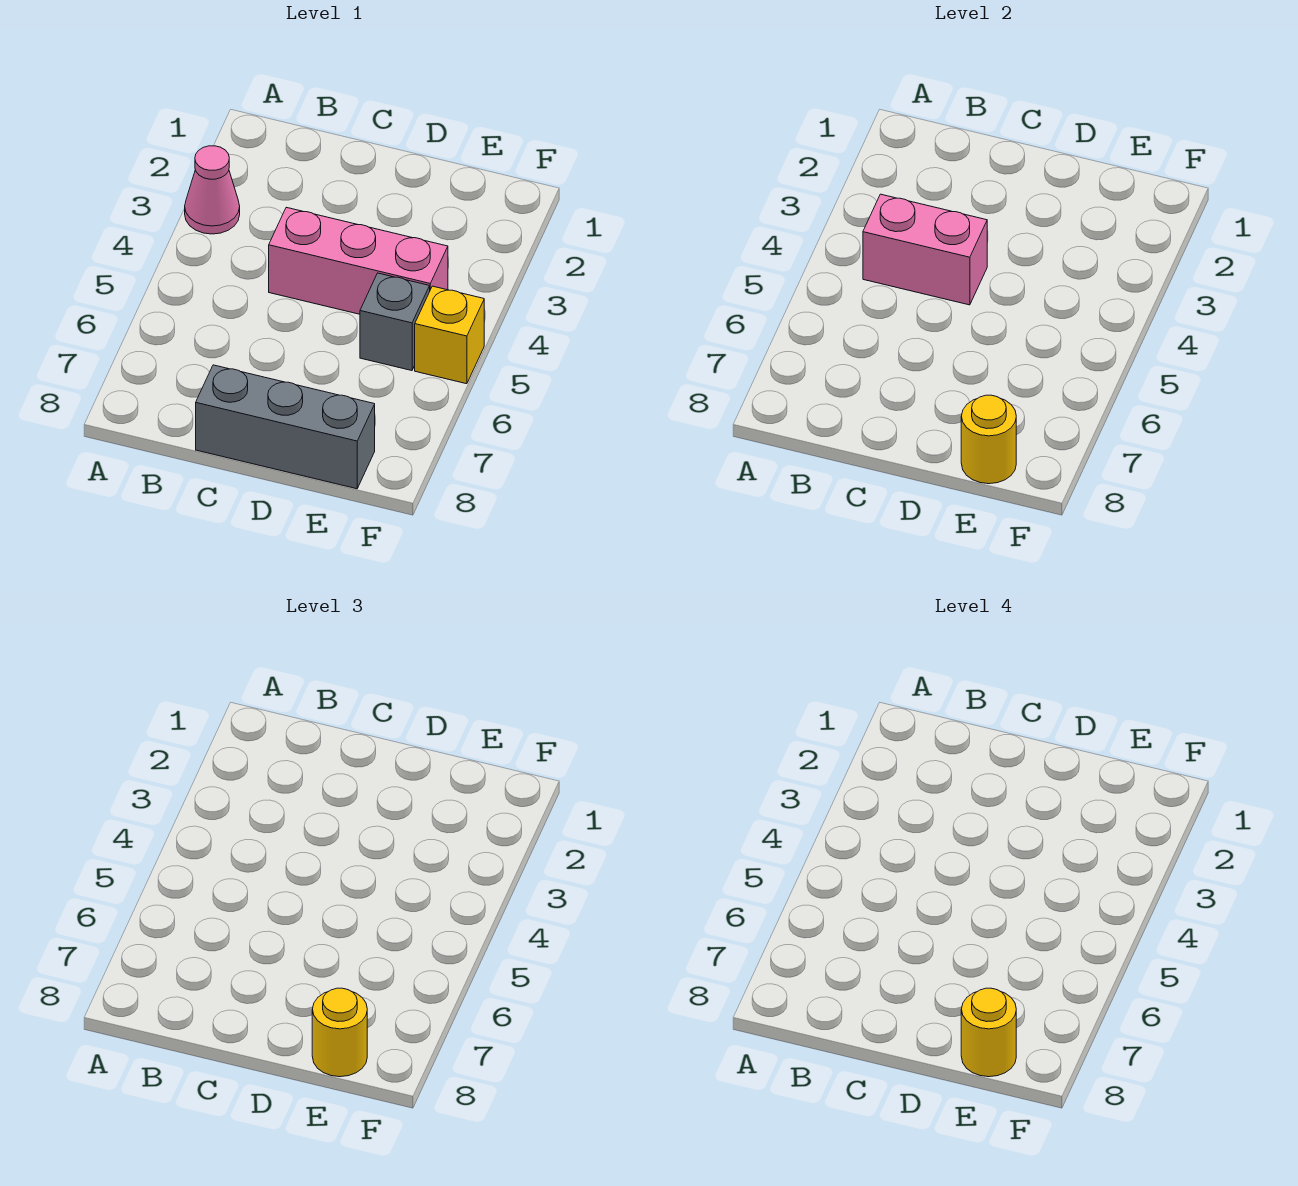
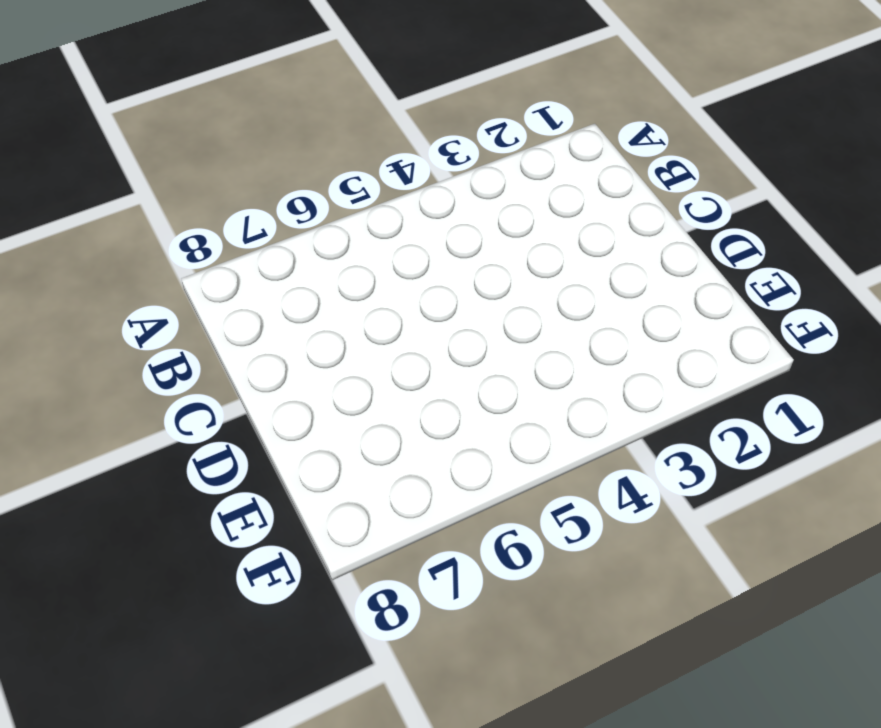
none -> pink 1x1 cone [185,146,240,234]
none -> pink 1x3 brick [269,207,448,314]

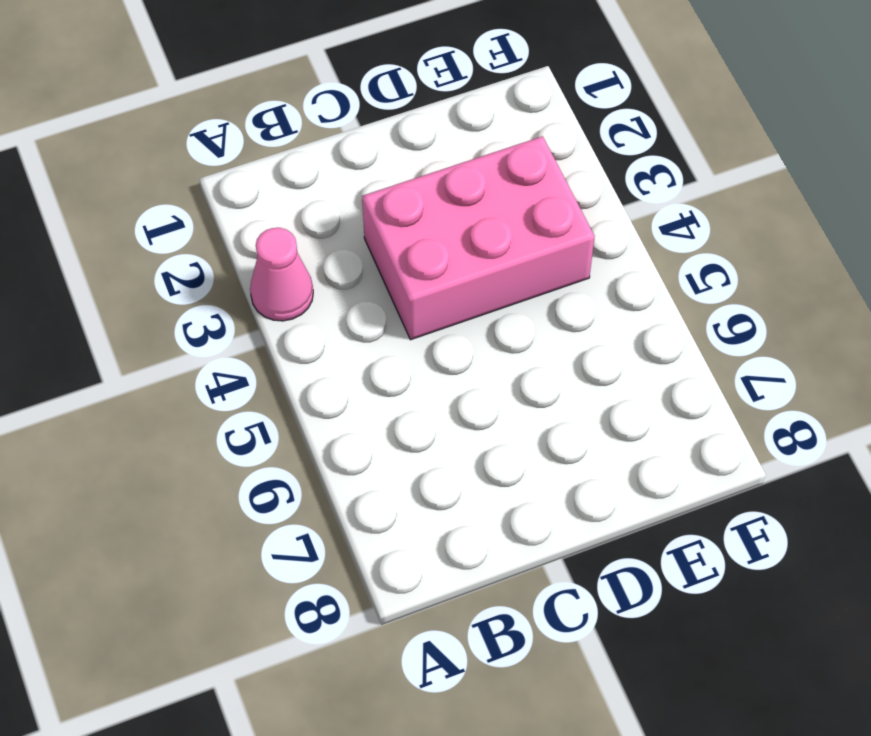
pink 2x3 brick [362,136,595,340] -> pink 1x3 brick [269,207,448,314]
none -> grey 1x3 brick [196,365,375,489]
none -> grey 1x1 brick [360,273,430,371]

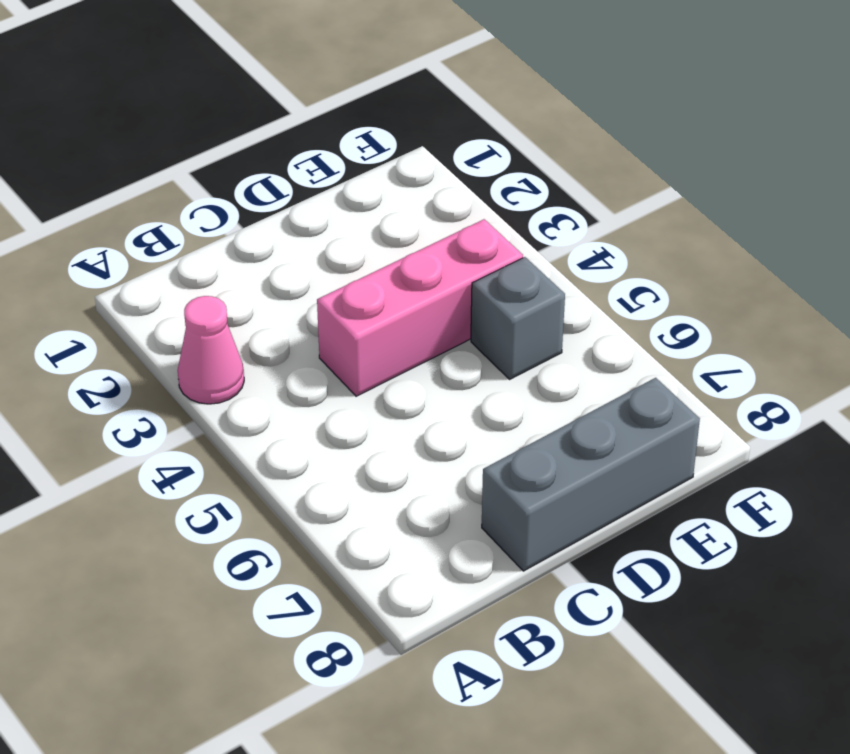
none -> yellow 1x1 brick [415,286,484,384]
none -> pink 1x2 brick [863,194,987,305]

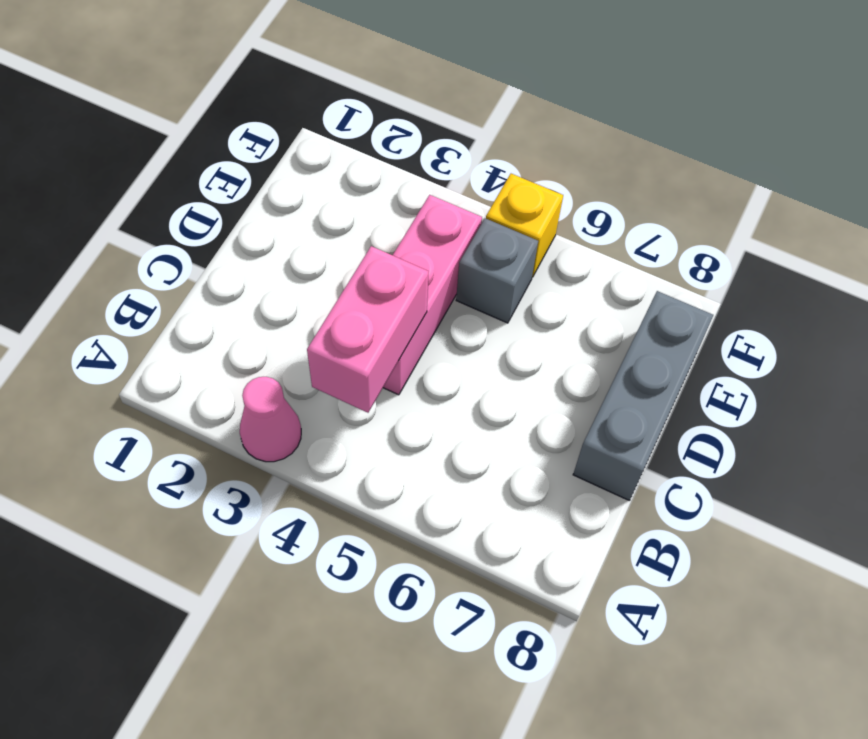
none -> yellow 1x1 round brick [961,395,1016,484]
none -> yellow 1x1 round brick [312,988,367,1077]

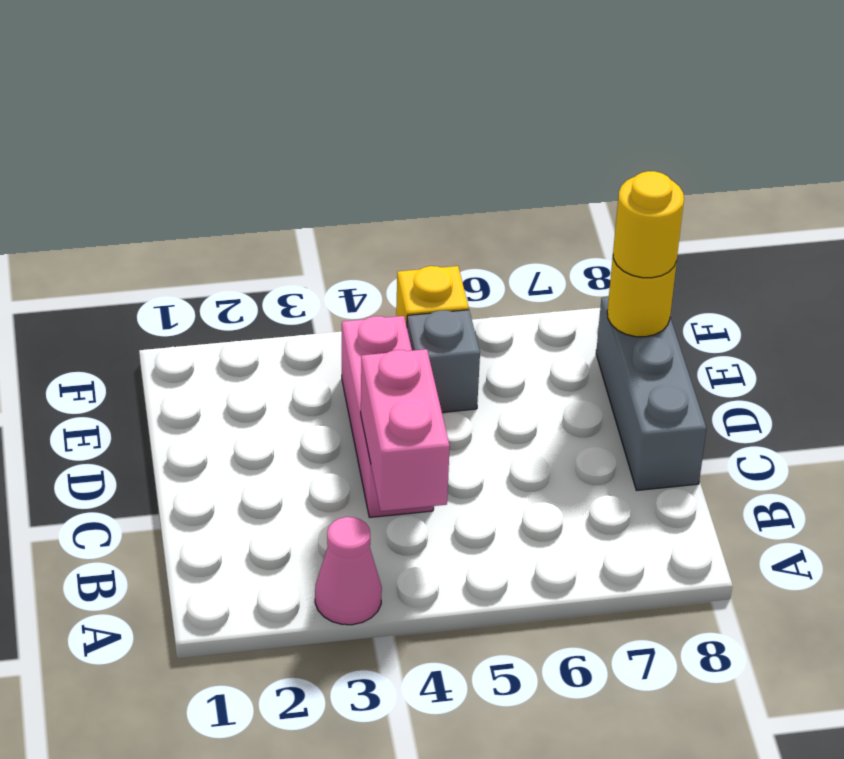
none -> yellow 1x1 round brick [961,988,1016,1077]

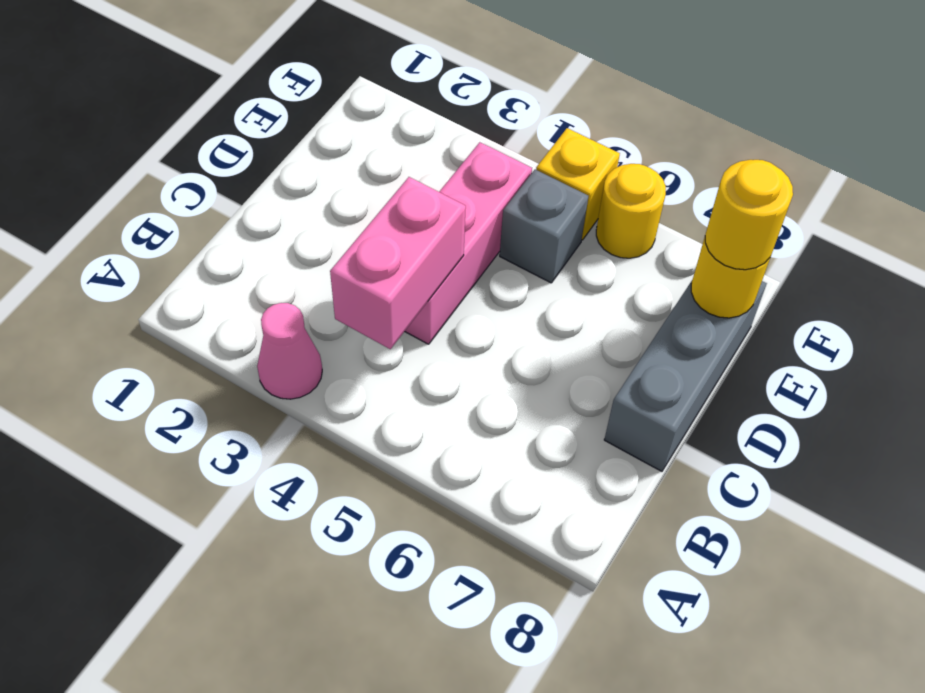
yellow 1x1 round brick [596,164,666,258] -> yellow 1x1 round brick moved to [961,988,1016,1077]

